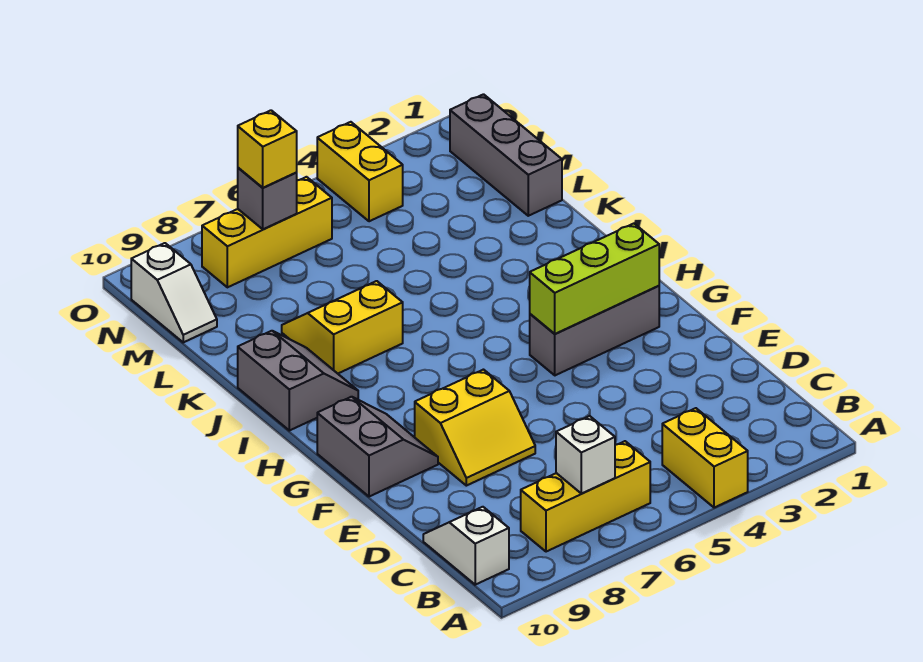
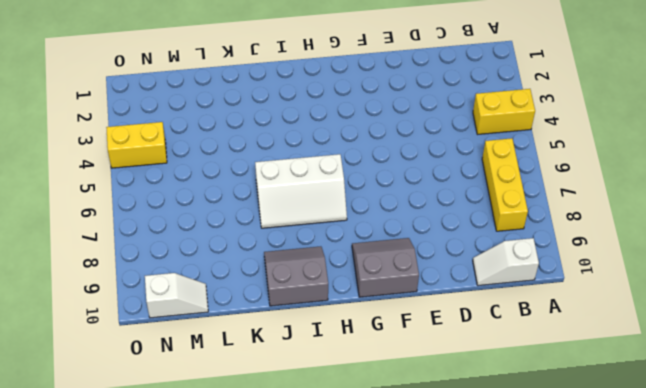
white 2x3 slope [255,154,347,228] -> yellow 2x2 slope [282,281,403,374]
none -> yellow 2x2 slope [415,370,535,486]
none -> grey 1x3 brick [530,286,659,375]
none -> grey 1x3 brick [450,94,562,216]

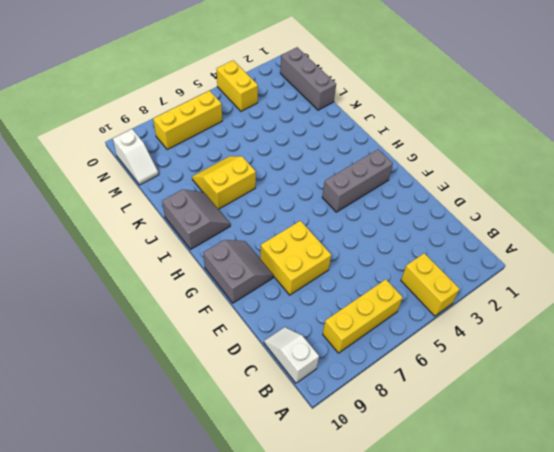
yellow 2x2 brick [260,221,331,295] -> yellow 2x2 slope [415,370,535,486]
none -> white 1x1 brick [556,416,615,494]
none -> lime 1x3 brick [530,224,659,334]
none -> grey 1x1 brick [238,168,297,229]

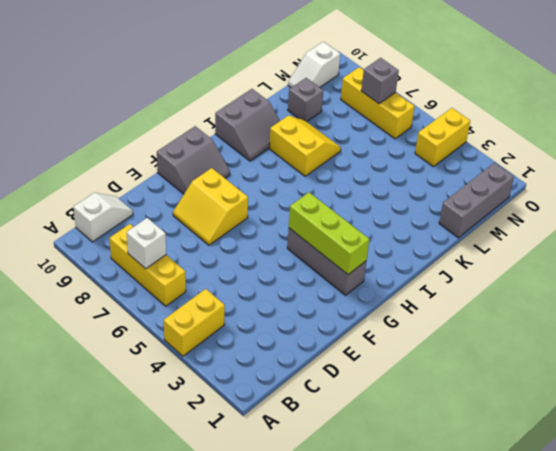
grey 1x1 brick [288,78,323,122] -> none
none -> yellow 1x1 brick [238,110,297,188]

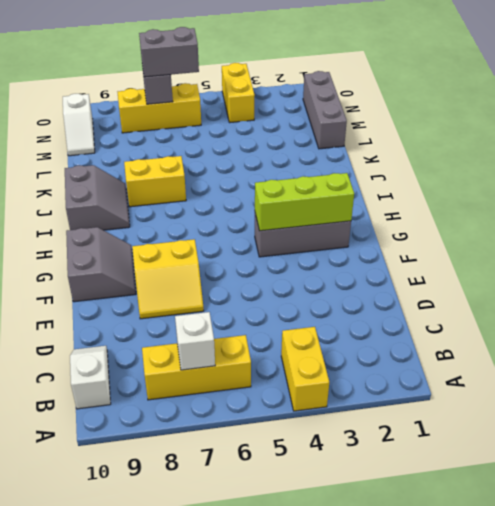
grey 1x2 brick [139,27,199,77] -> yellow 1x1 brick [238,110,297,188]

